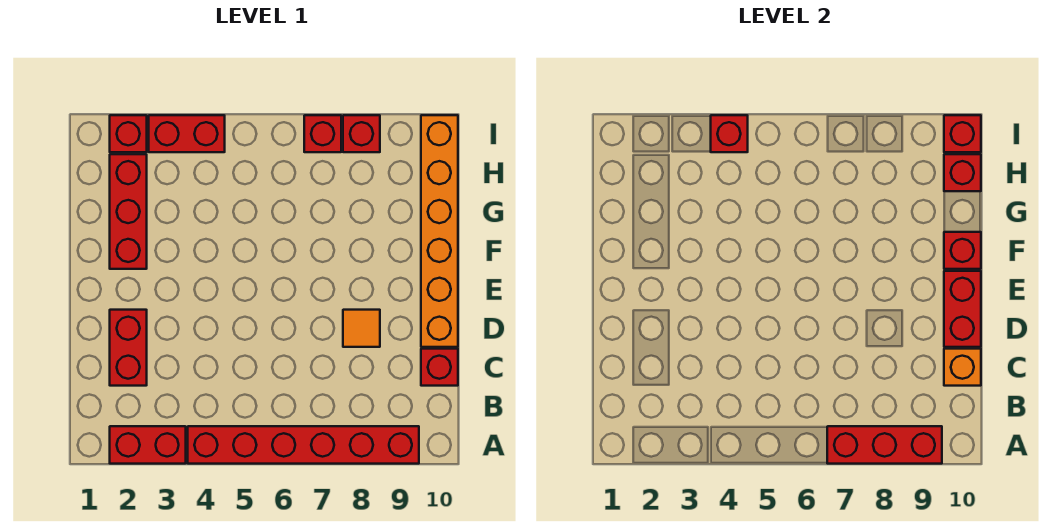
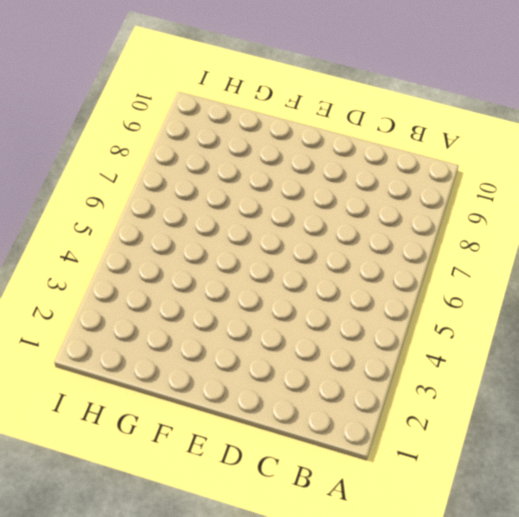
none -> red 1x2 brick [110,426,186,464]
none -> red 1x6 brick [188,426,419,464]
none -> red 1x2 brick [110,310,147,386]

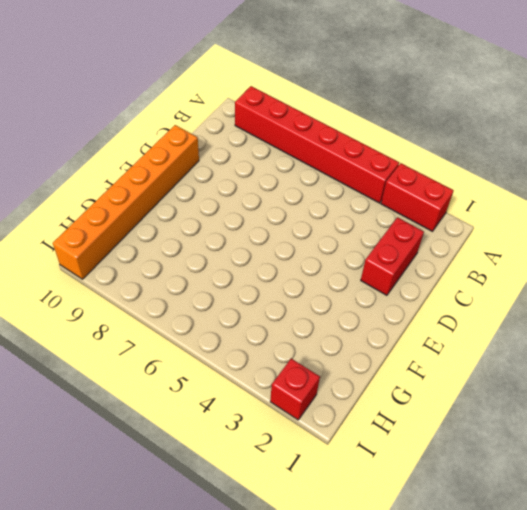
none -> red 1x1 brick [421,349,458,386]
none -> orange 1x1 tile [343,310,380,347]
none -> red 1x3 brick [110,154,147,269]

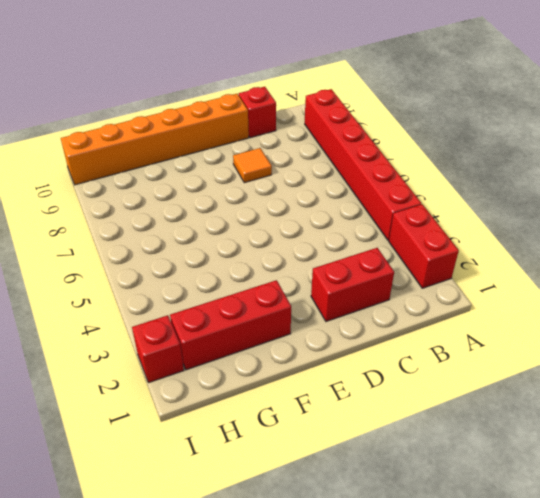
none -> red 1x2 brick [149,115,225,152]
none -> red 1x1 brick [304,115,341,152]
none -> red 1x1 brick [343,115,380,152]

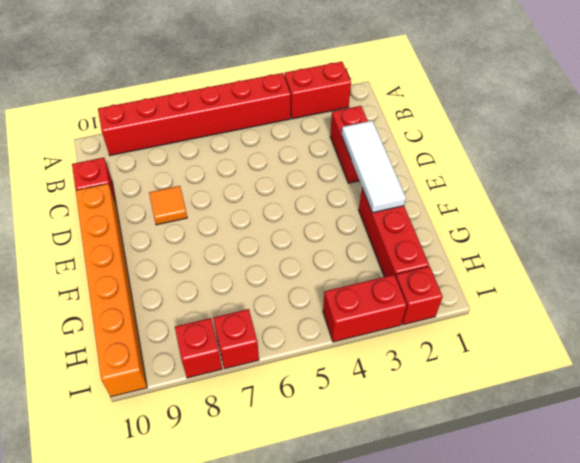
white 1x3 tile [342,121,406,213] -> none
none -> red 1x3 brick [827,426,942,464]
none -> orange 1x1 brick [944,349,981,386]
none -> red 1x2 brick [944,271,981,347]

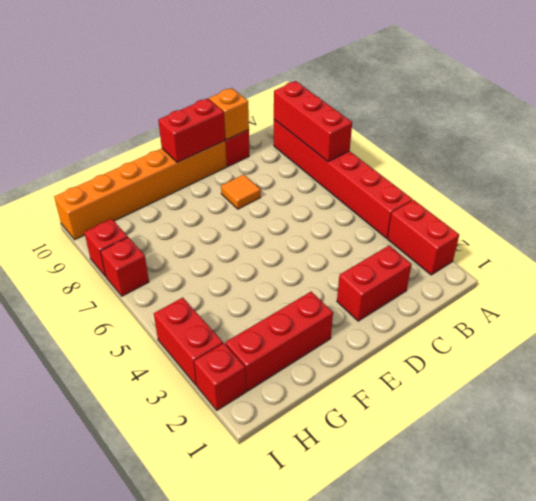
none -> red 1x1 brick [944,232,981,269]
none -> red 1x1 brick [944,154,981,191]
none -> red 1x1 brick [711,115,748,152]

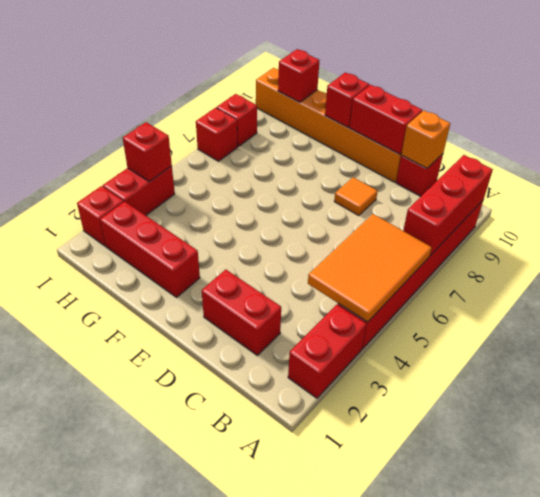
orange 2x3 tile [308,214,432,322] -> none
none -> red 1x1 brick [944,115,981,152]

